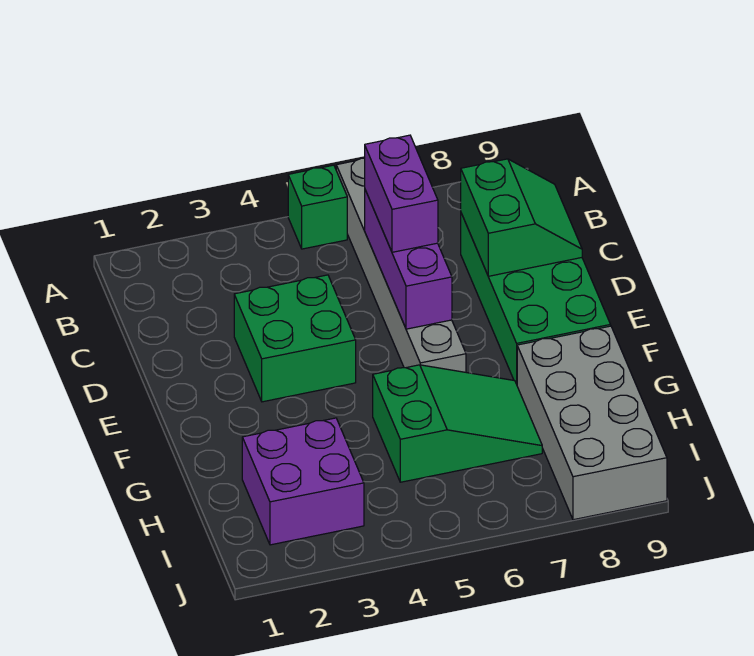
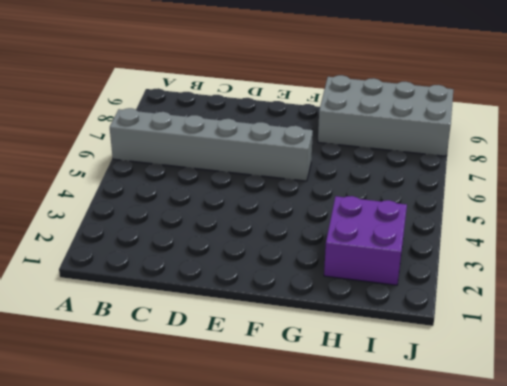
none -> green 1x1 brick [288,165,347,249]
none -> green 2x4 brick [461,213,611,384]

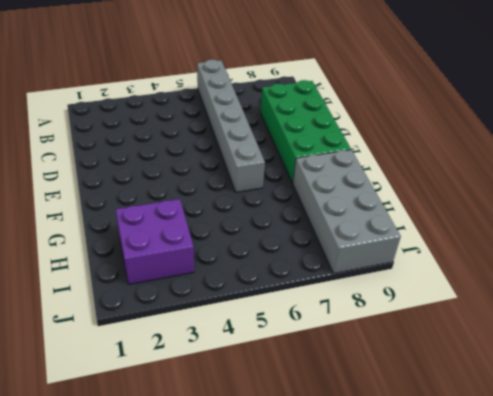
none -> green 1x1 brick [288,165,347,249]
none -> green 2x2 brick [234,275,356,402]

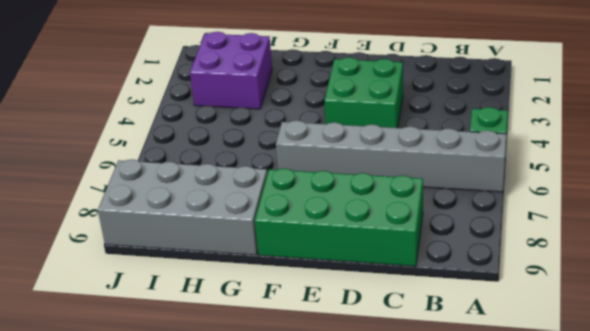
none -> green 2x3 slope [373,365,542,482]
none -> purple 1x3 brick [365,190,452,329]

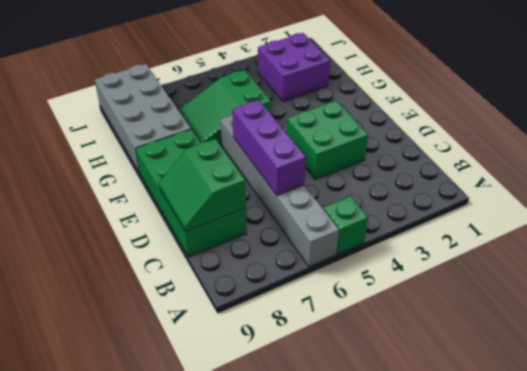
none -> purple 1x2 brick [365,135,438,252]

